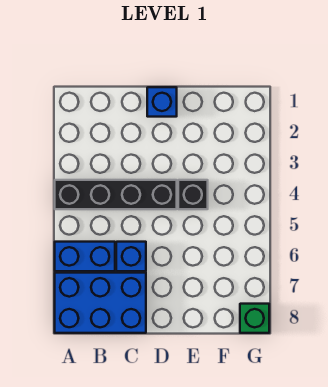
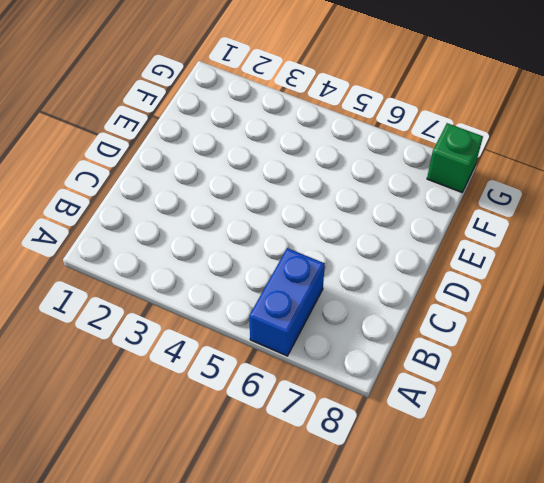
none -> black 1x4 brick [55,180,177,209]
none -> blue 2x3 brick [55,273,146,333]

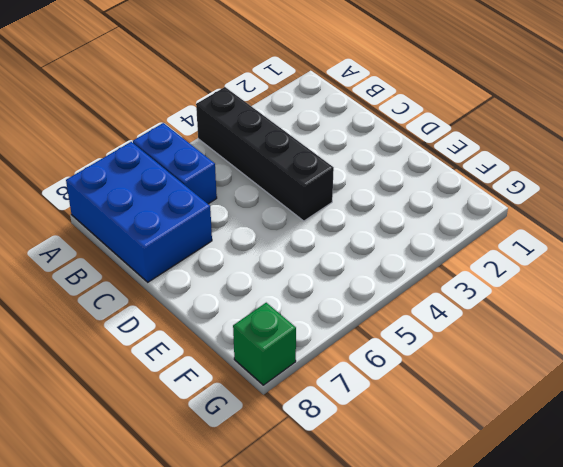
none -> blue 1x1 brick [116,242,146,271]
none -> blue 1x1 brick [147,87,177,117]

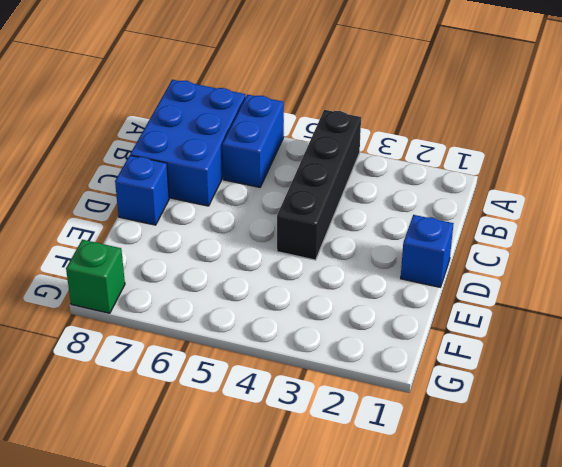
blue 1x1 brick [115,155,169,225] -> blue 1x1 brick moved to [116,242,146,271]
none -> black 1x1 brick [178,180,208,209]

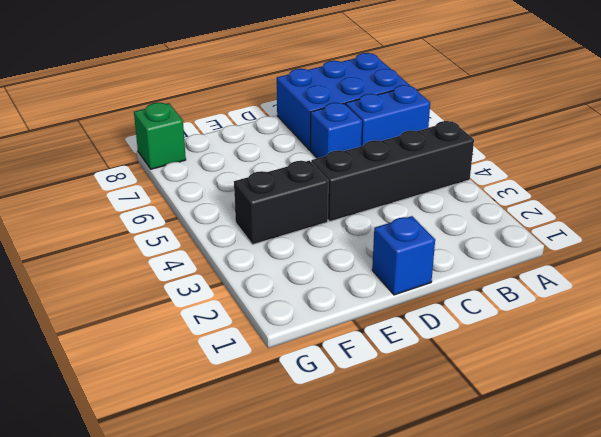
black 1x2 brick [234,161,328,245] -> black 1x1 brick [178,180,208,209]

